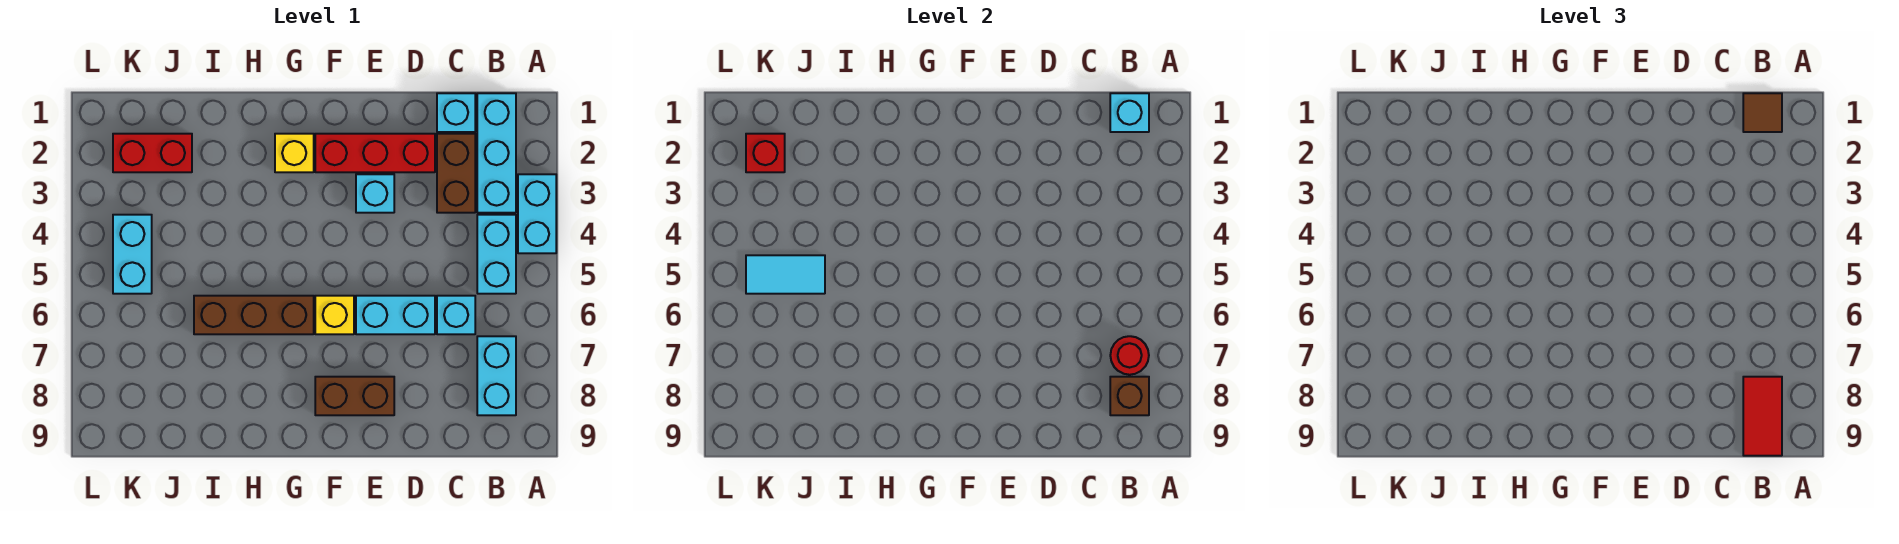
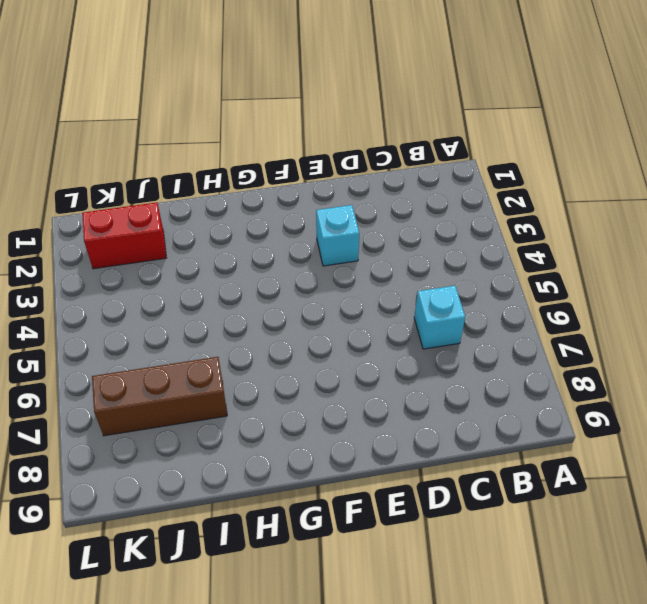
brown 1x3 brick [92,357,227,436] -> brown 1x3 brick moved to [194,296,314,334]
none -> cyan 1x2 brick [518,174,556,253]
none -> cyan 1x3 brick [477,93,516,213]
none -> cyan 1x2 brick [477,215,516,294]

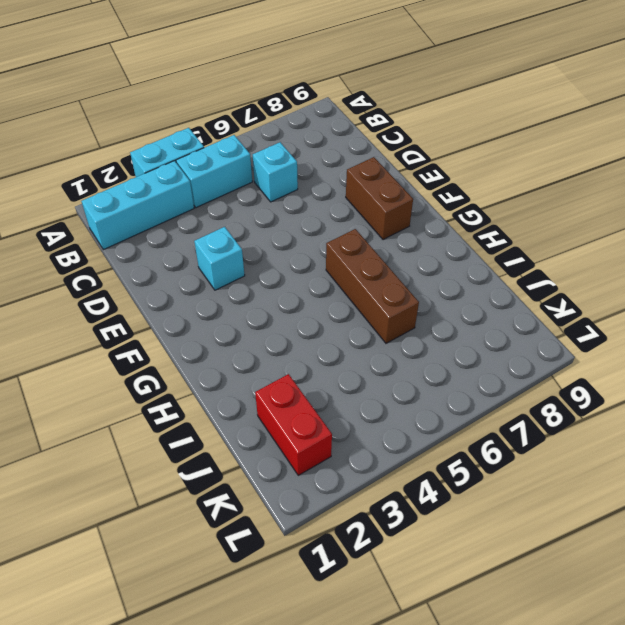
none -> cyan 1x2 brick [477,336,516,415]
none -> cyan 1x1 brick [437,93,475,132]
none -> brown 1x2 brick [437,134,475,213]

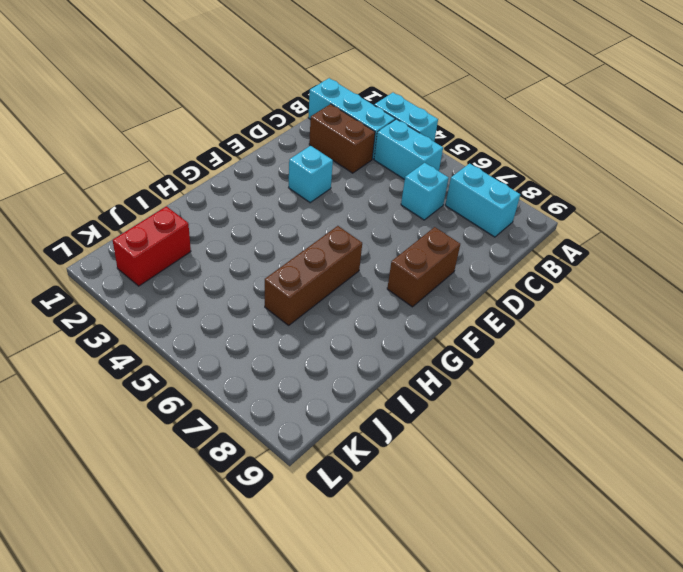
none -> cyan 1x1 brick [437,93,475,132]
none -> red 1x3 brick [315,134,435,172]
none -> cyan 1x2 brick [356,296,435,334]

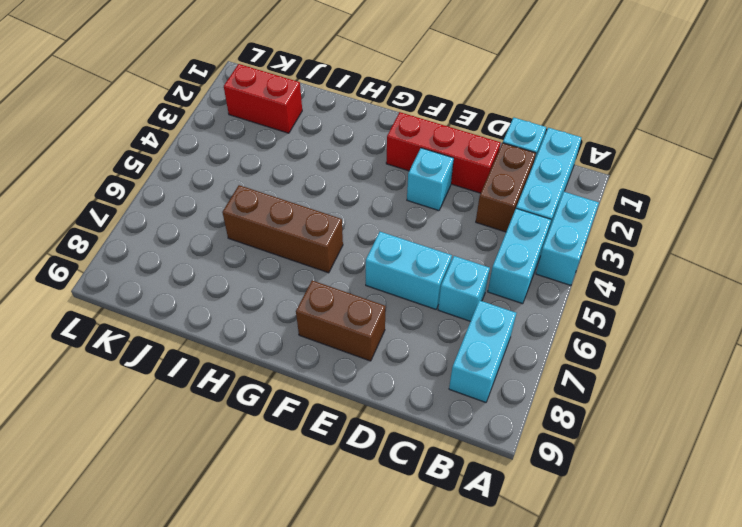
none -> yellow 1x1 brick [315,296,354,334]
none -> yellow 1x1 brick [275,134,314,172]
none -> cyan 1x2 brick [113,215,152,294]

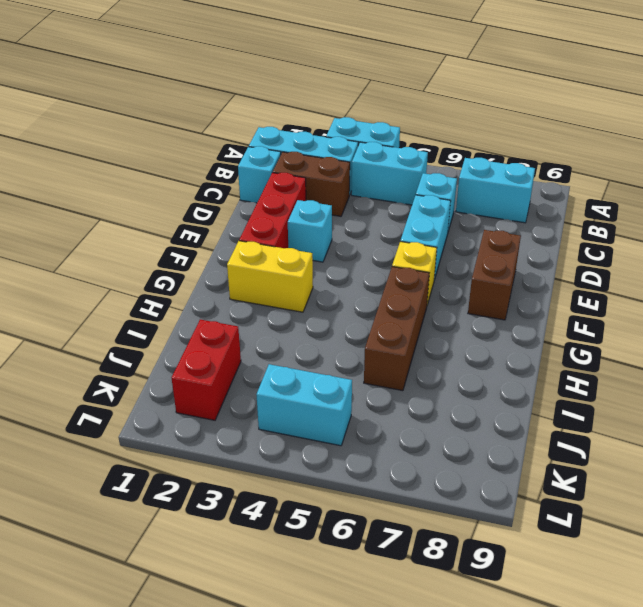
yellow 1x2 brick [227,241,313,312] -> yellow 1x1 brick [275,134,314,172]
none -> cyan 1x1 brick [1110,93,1149,132]
none -> red 1x1 round brick [1110,336,1149,375]
none -> brown 1x1 brick [1110,377,1149,415]

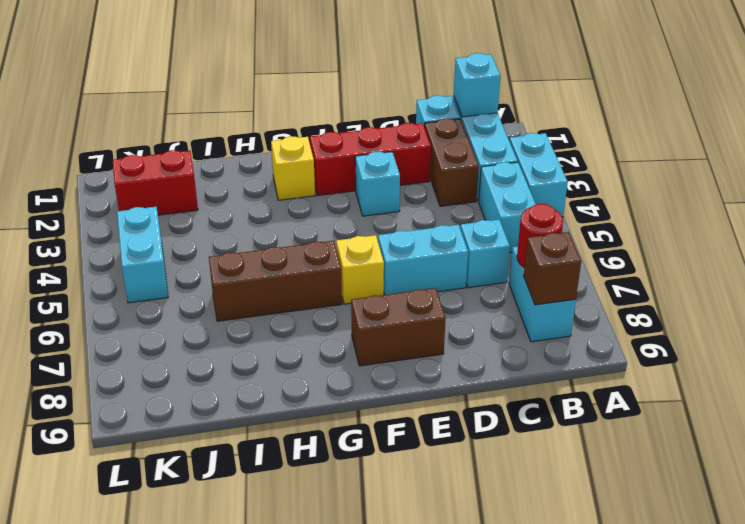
none -> cyan 1x2 tile [746,255,825,294]
none -> red 1x1 brick [746,134,785,172]
none -> brown 1x1 tile [1743,93,1782,132]

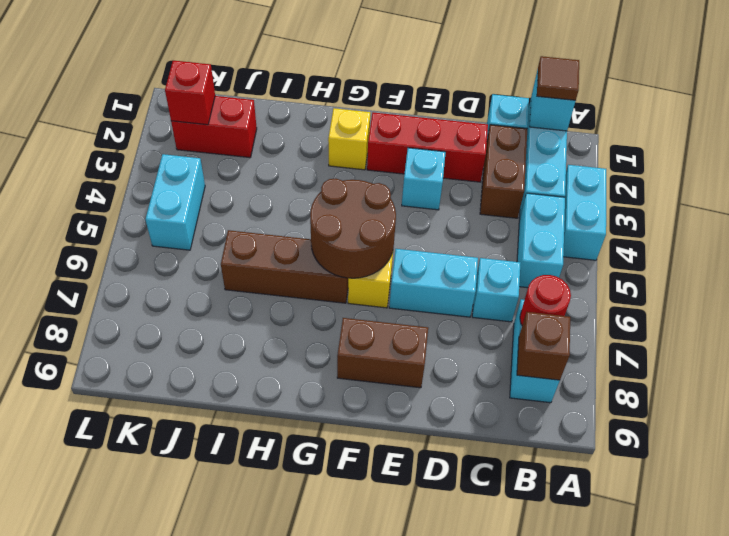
brown 2x2 round brick [310,179,396,278] -> none
none -> cyan 1x2 tile [746,255,825,294]
none -> red 1x2 tile [1743,377,1782,456]

